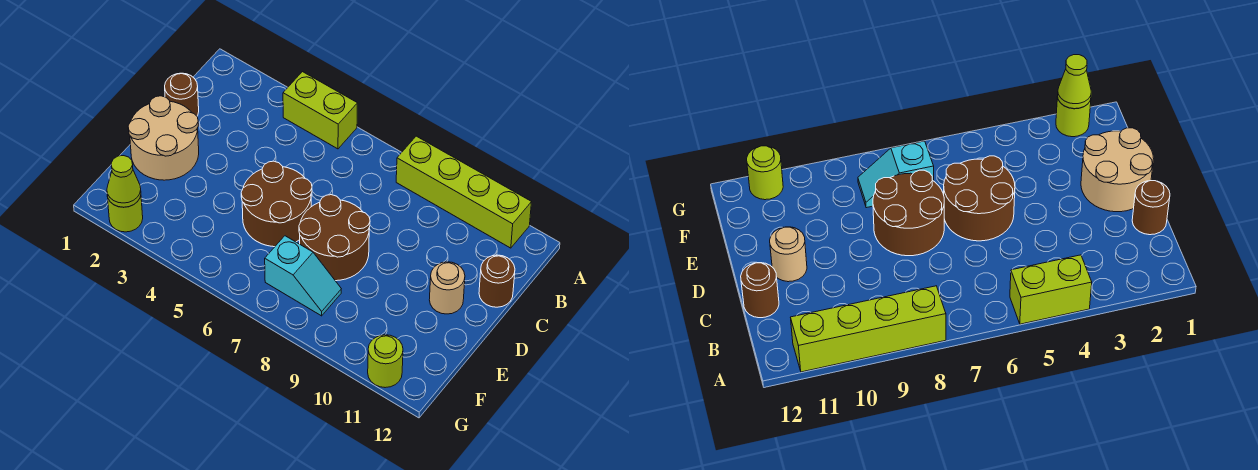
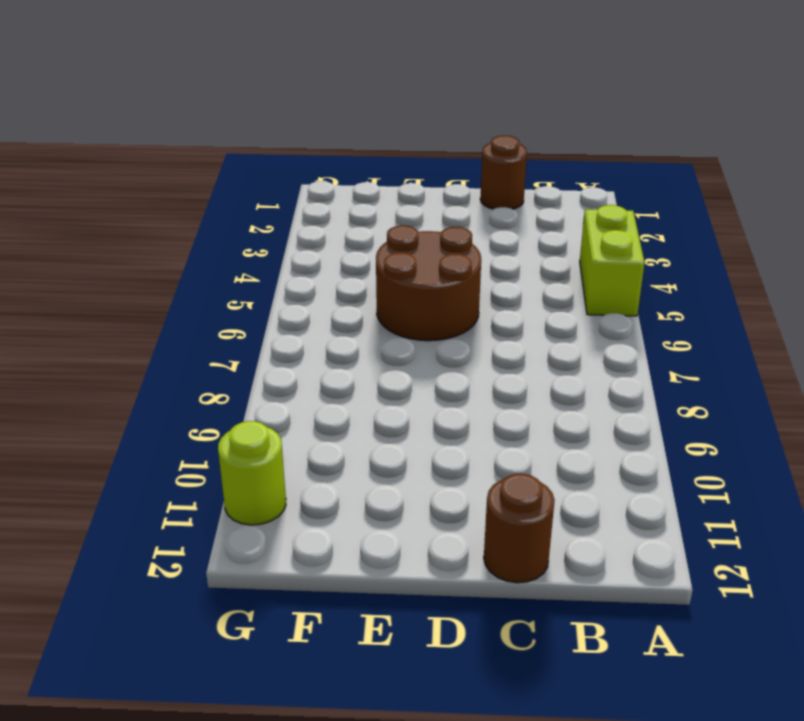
none -> lime 1x4 brick [396,136,532,248]
none -> tan 2x2 round brick [128,96,199,180]
none -> brown 2x2 round brick [299,195,370,281]

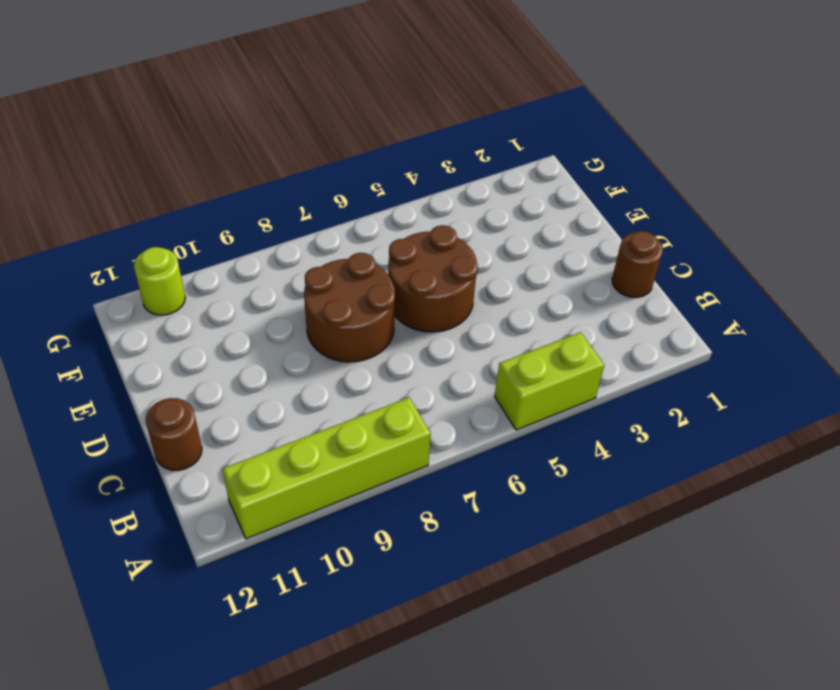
none -> tan 2x2 round brick [128,96,199,180]
none -> tan 1x1 round brick [429,262,465,314]
none -> cyan 1x2 slope [265,236,341,316]

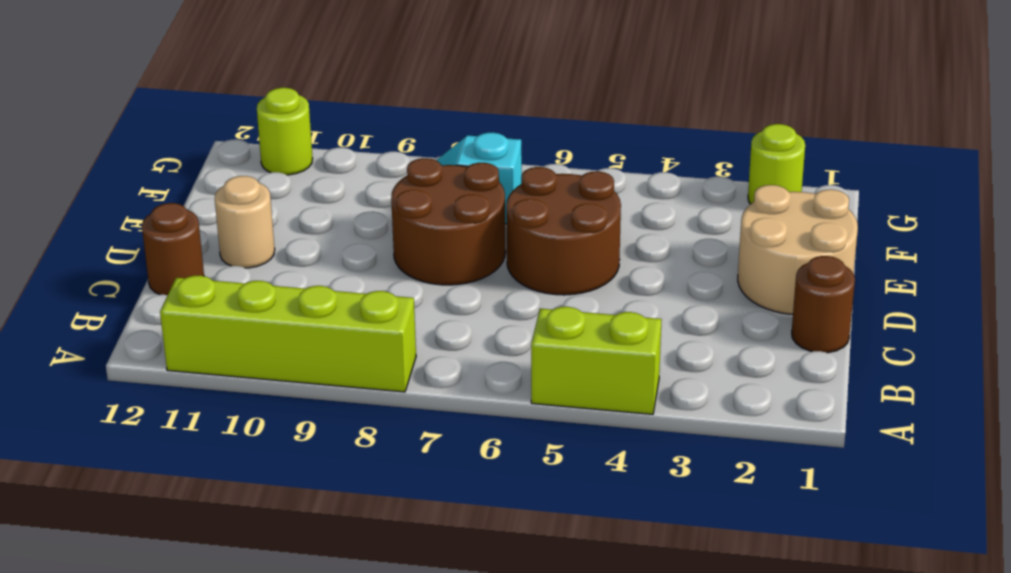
none -> lime 1x1 cone [107,156,141,207]

